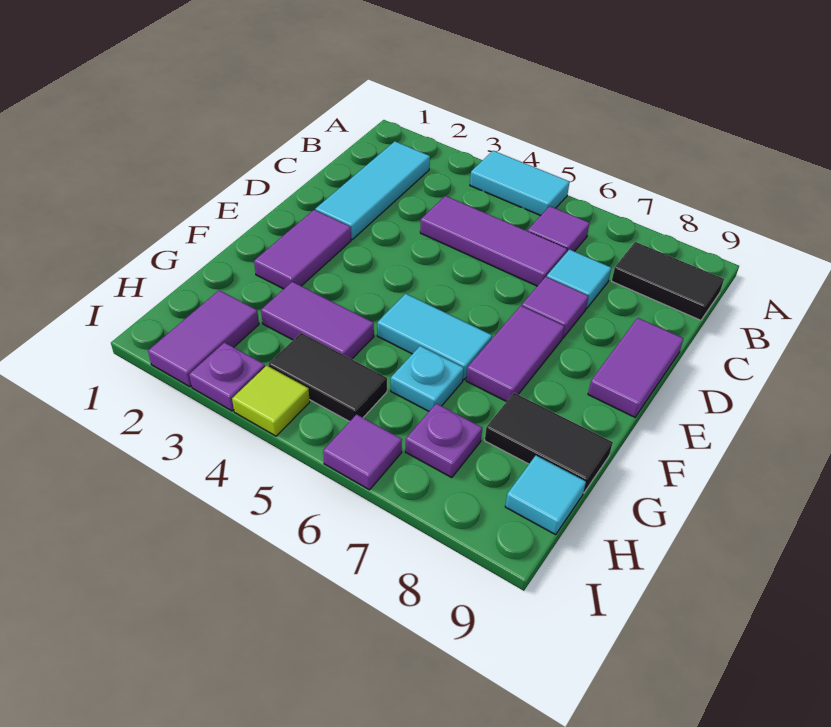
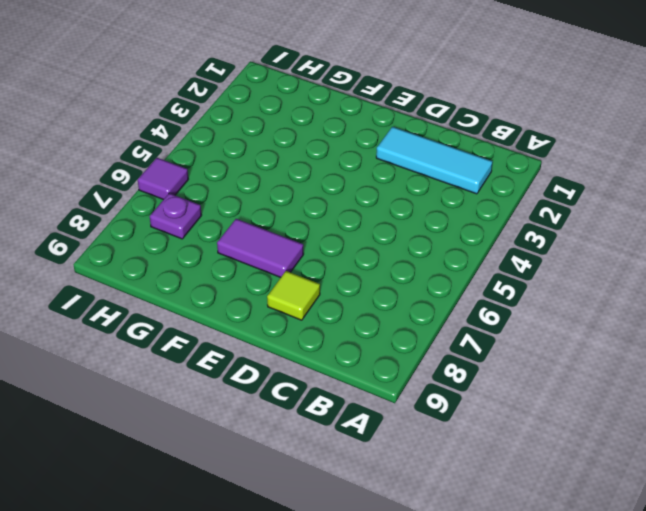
lime 1x1 tile [267,271,320,320] -> lime 1x1 tile moved to [232,366,310,436]
none -> cyan 1x2 tile [470,151,570,216]
none -> purple 1x1 tile [528,206,590,252]
none -> black 1x2 tile [612,242,724,320]

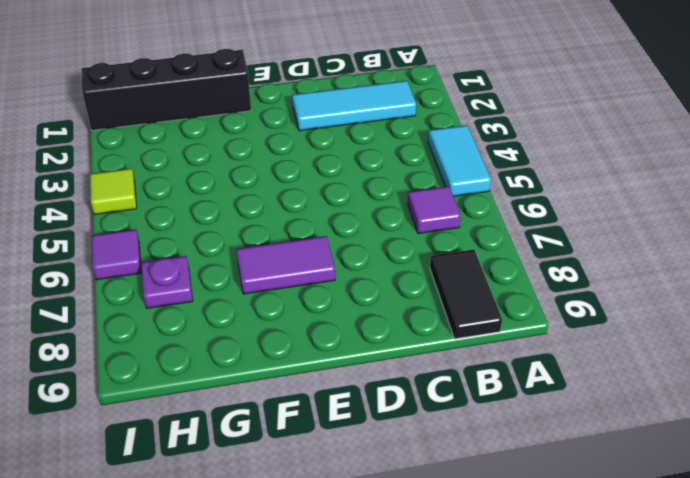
black 1x4 brick [82,49,251,130] -> none
none -> purple 1x3 tile [420,196,567,286]
none -> cyan 1x1 tile [547,250,611,309]
none -> purple 1x1 tile [522,277,589,338]

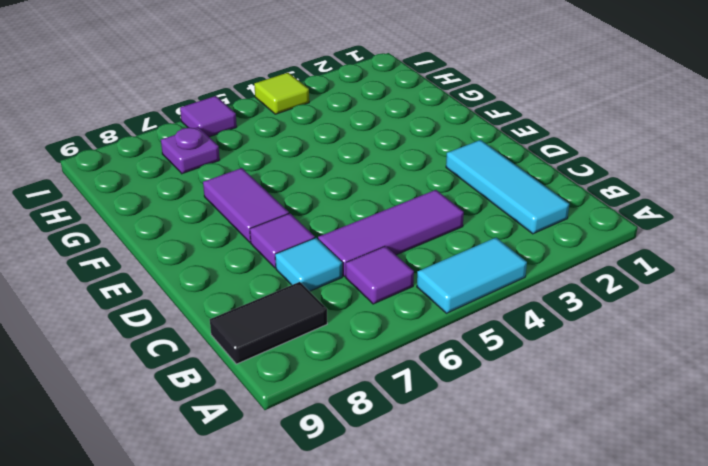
none -> purple 1x2 tile [588,318,684,417]
none -> purple 1x2 tile [254,210,351,289]
none -> cyan 1x2 tile [377,294,492,380]

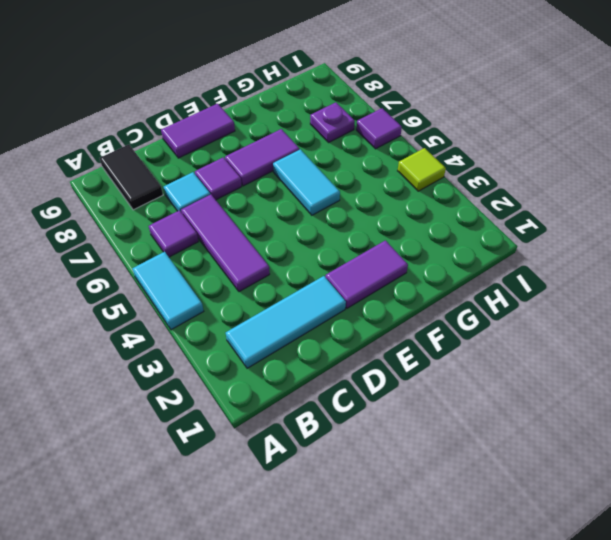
none -> purple 1x2 tile [261,282,374,359]
none -> cyan 1x1 plate [391,346,464,411]
none -> black 1x2 tile [485,393,613,493]

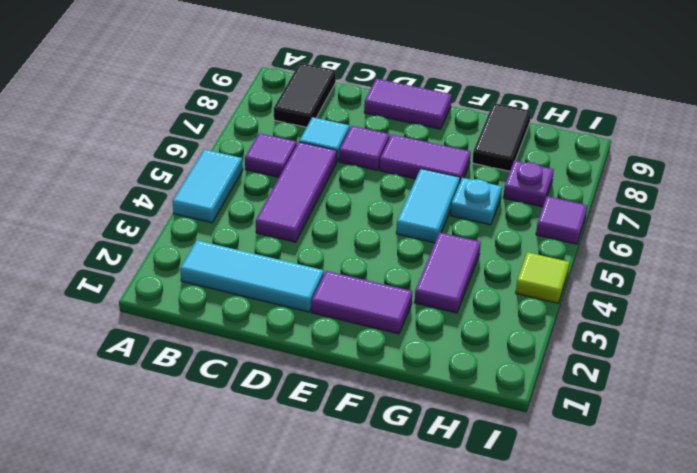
none -> purple 1x2 tile [148,290,259,387]
none -> black 1x2 tile [268,333,387,422]
none -> cyan 1x1 tile [505,456,586,535]

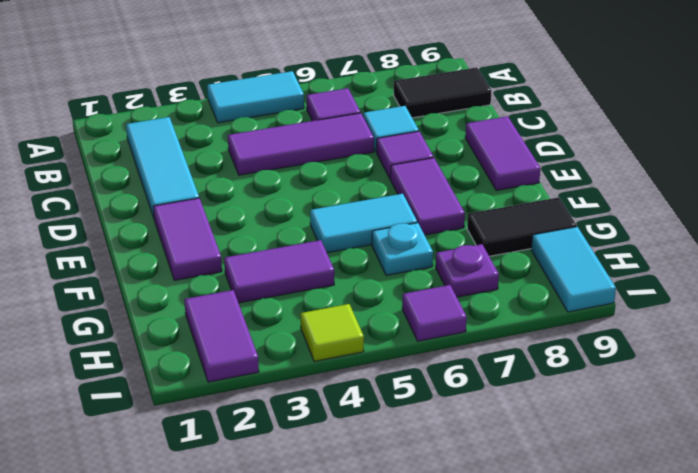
cyan 1x2 tile [531,227,616,312] -> cyan 1x1 tile [505,456,586,535]
none -> black 1x2 tile [268,333,387,422]
none -> purple 1x1 plate [189,343,265,411]

